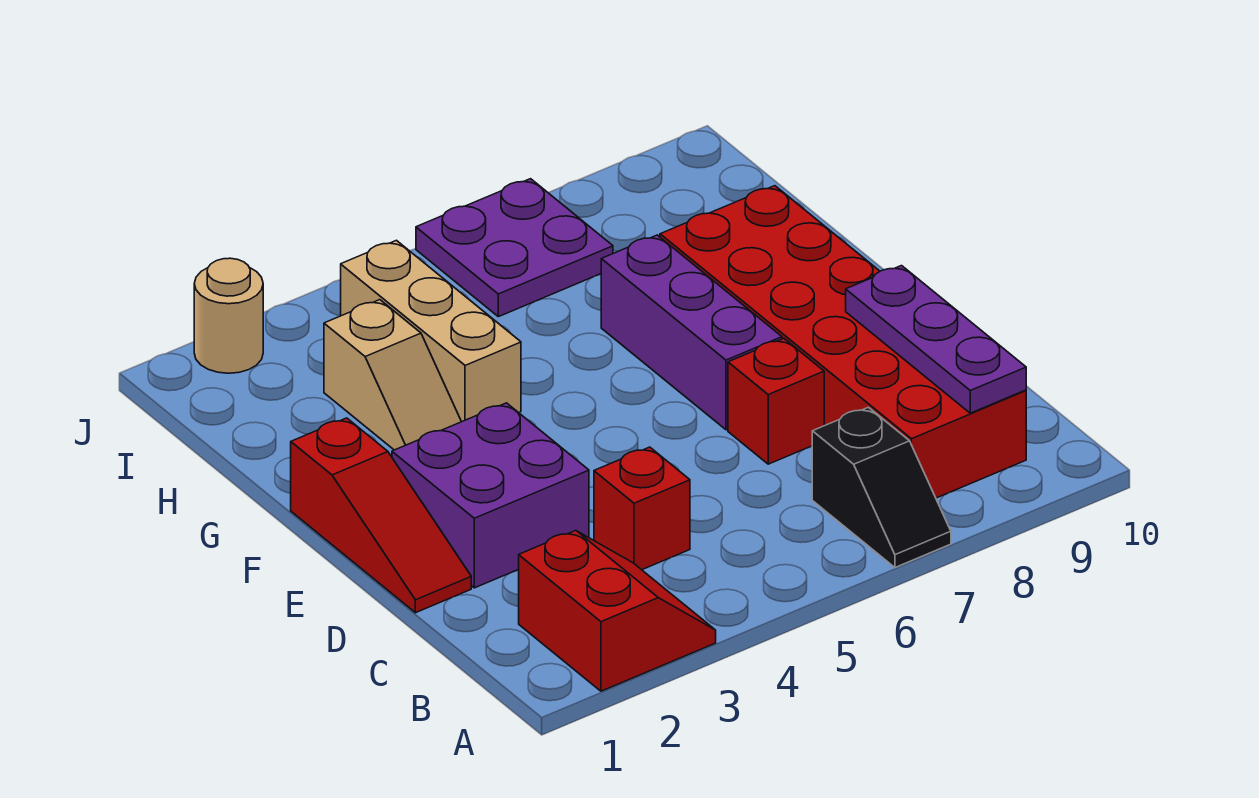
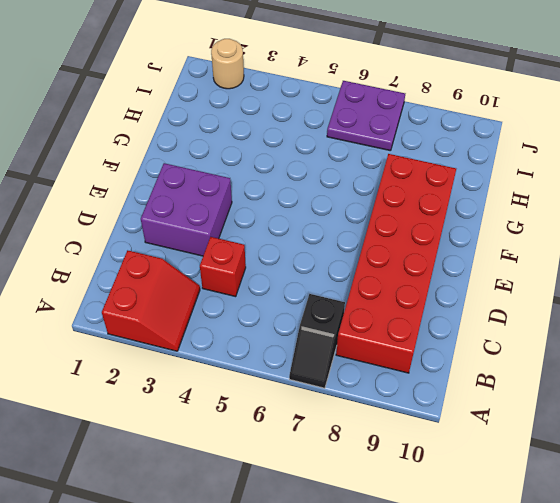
none -> red 1x3 slope [291,418,471,613]
none -> red 1x1 brick [728,339,824,464]
none -> purple 1x3 brick [601,235,782,430]

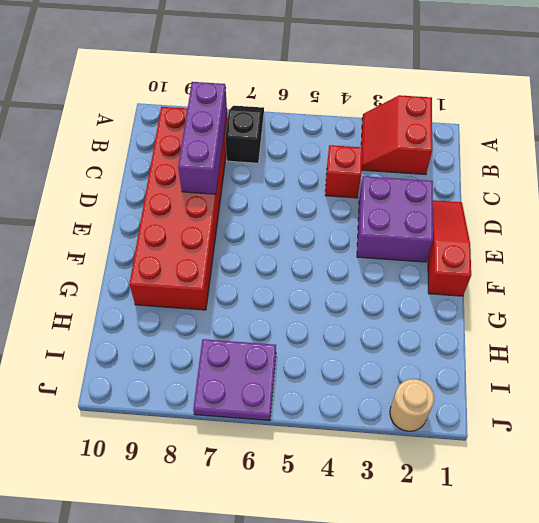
purple 1x3 brick [178,82,227,194] -> purple 1x3 brick moved to [601,235,782,430]
none -> red 1x1 brick [728,339,824,464]
none -> tan 1x2 slope [324,300,461,450]
none -> tan 1x3 brick [341,240,521,422]

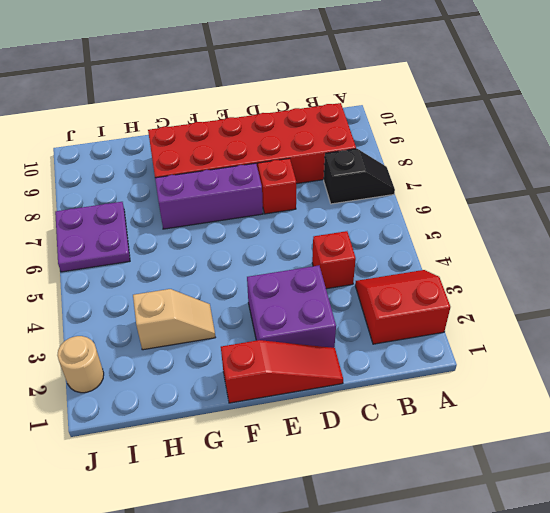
none -> tan 1x3 brick [341,240,521,422]
none -> purple 1x3 plate [846,266,1026,413]

